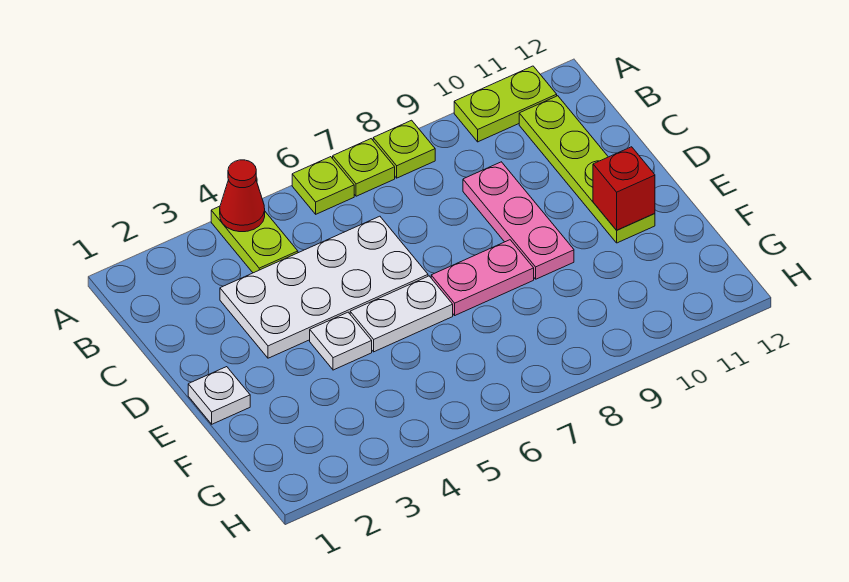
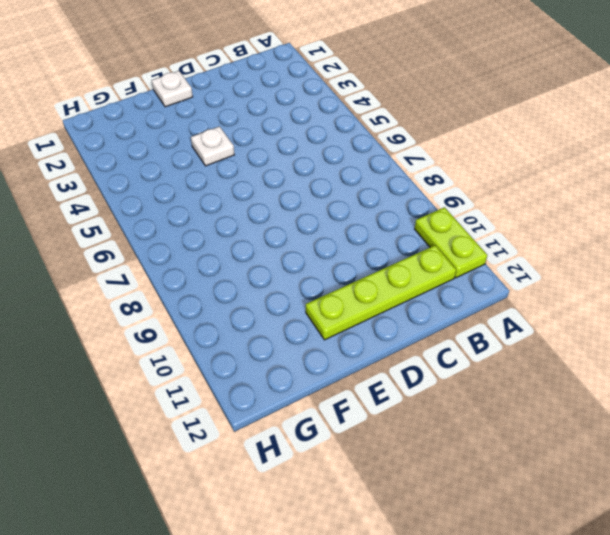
none -> lime 1x2 plate [211,206,298,273]
none -> lime 1x1 plate [292,157,354,214]
none -> lime 1x1 plate [333,139,395,196]

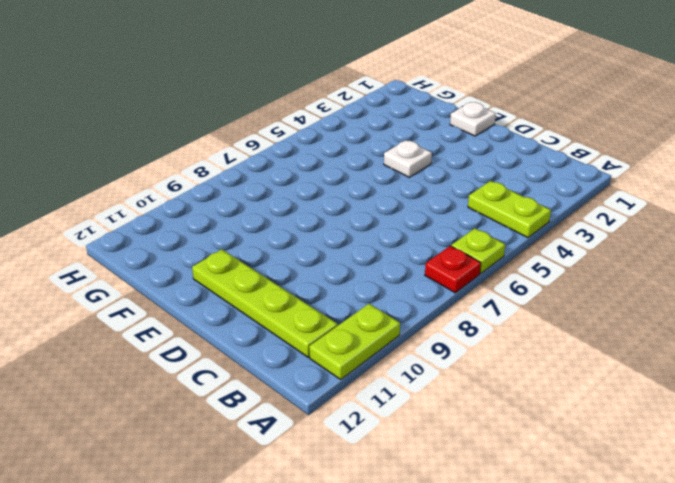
red 1x1 plate [425,246,481,293] -> lime 1x1 plate [333,139,395,196]
none -> lime 1x1 plate [373,120,435,178]
none -> white 2x4 plate [220,216,428,358]
none -> pink 1x3 plate [463,162,574,279]

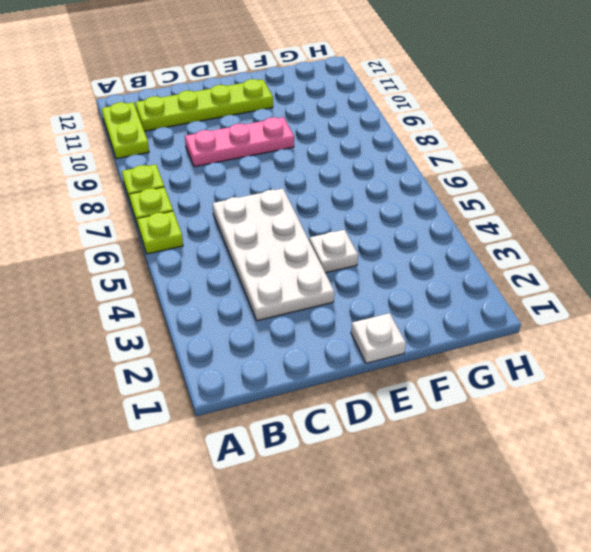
none -> lime 1x2 plate [211,206,298,273]
none -> white 1x2 plate [350,276,453,352]
none -> pink 1x2 plate [431,240,534,315]

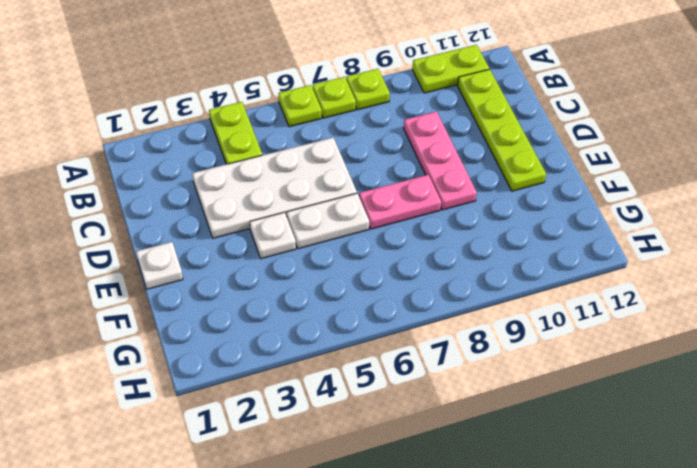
none -> red 1x1 cone [220,160,265,232]
none -> red 1x1 brick [593,147,655,230]

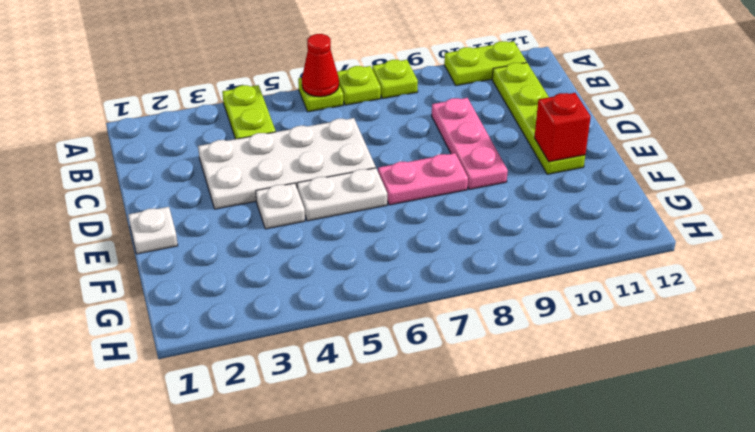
red 1x1 cone [302,34,339,97] -> red 1x1 cone moved to [220,160,265,232]

